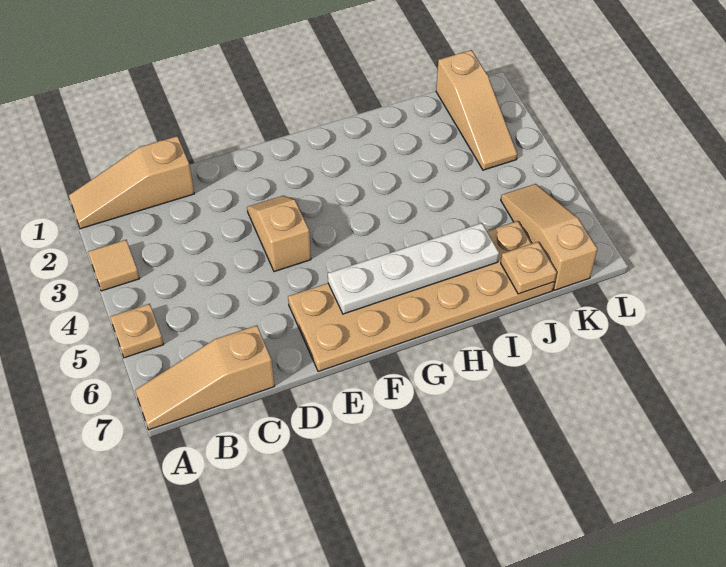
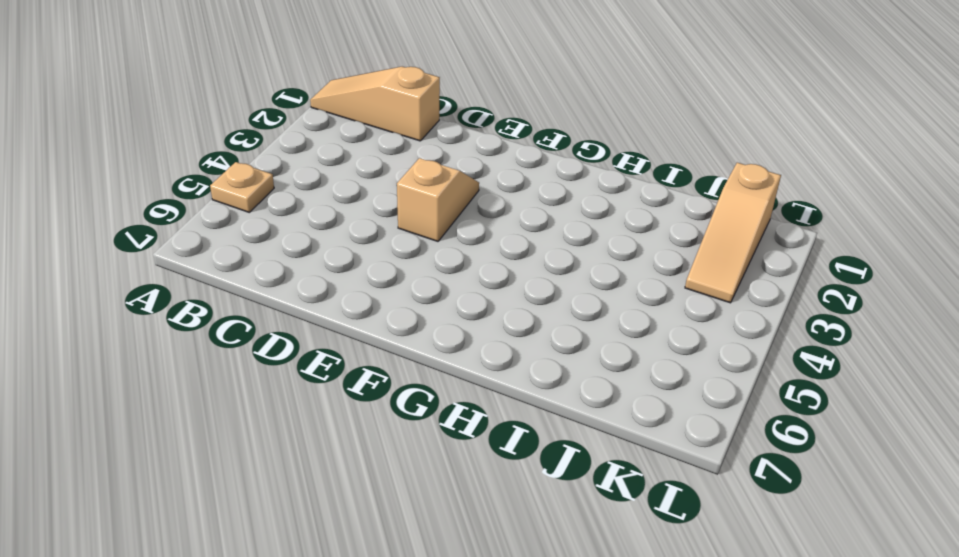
none -> tan 1x1 tile [88,240,140,291]
none -> tan 1x3 slope [135,325,275,430]

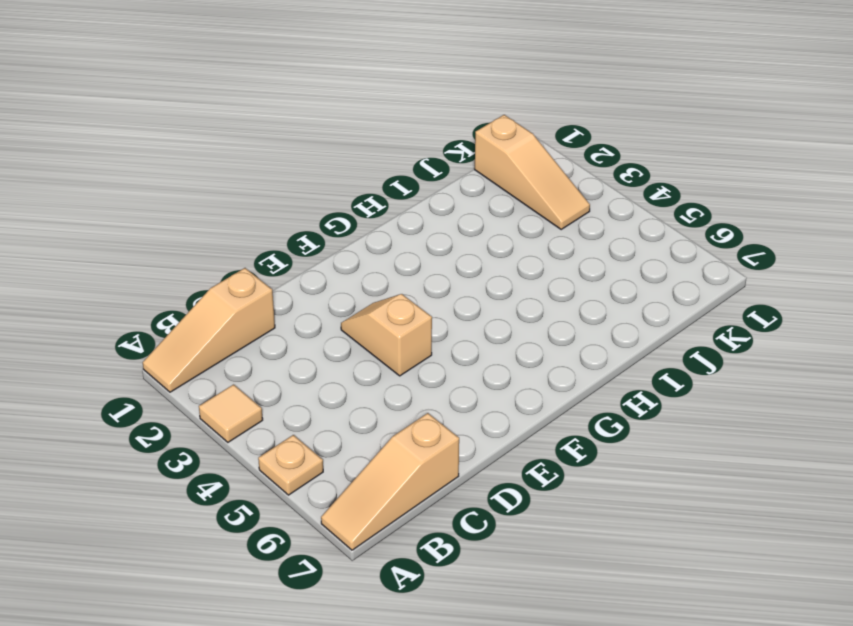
none -> tan 2x6 plate [288,221,554,372]
none -> tan 1x3 slope [501,184,597,290]

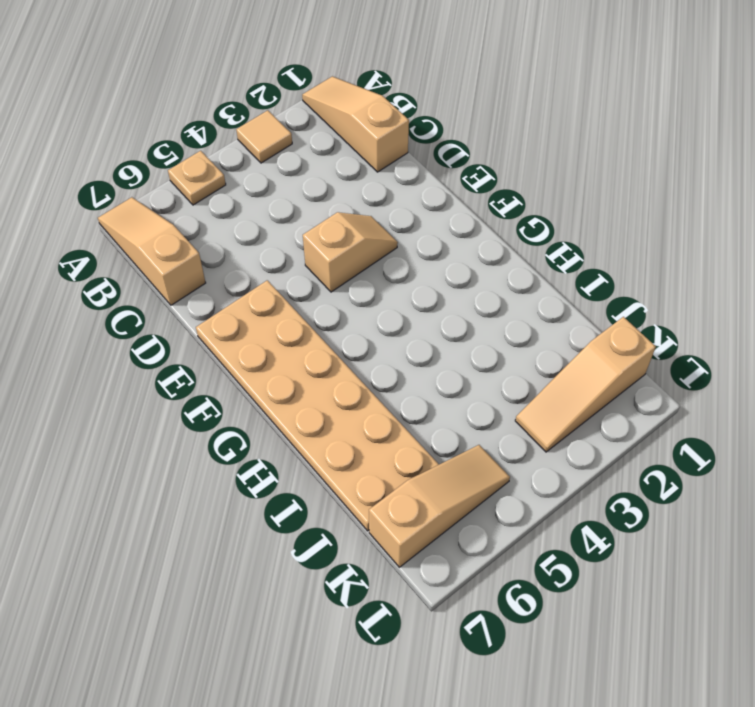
none -> white 1x4 plate [328,223,499,314]
none -> tan 1x1 plate [501,242,557,294]

